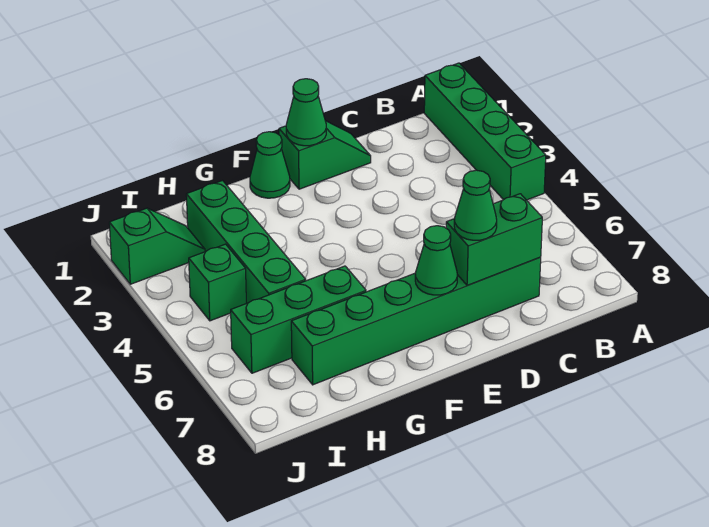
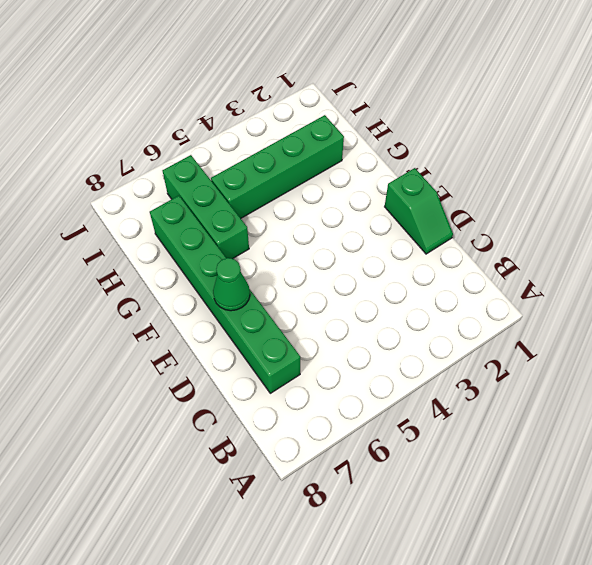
none -> green 1x4 brick [424,63,546,200]
none -> green 1x1 cone [250,132,290,198]
none -> green 1x2 slope [109,208,205,284]

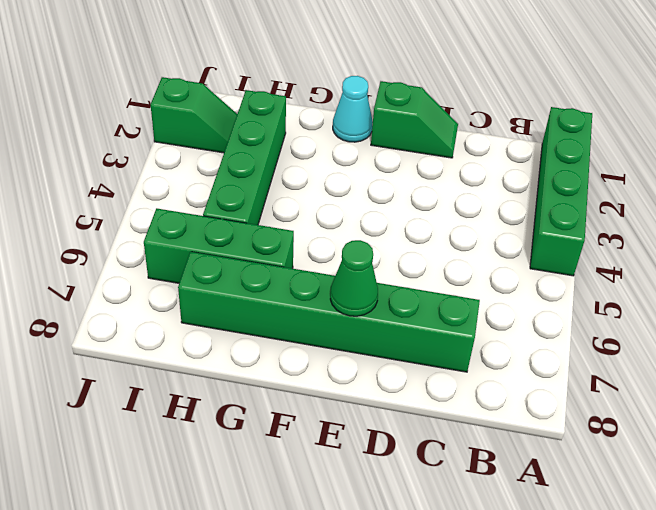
cyan 1x1 cone [333,76,373,142] -> green 1x1 cone [250,132,290,198]
none -> green 1x1 brick [189,244,246,321]
none -> green 1x2 brick [446,194,542,286]
none -> green 1x1 cone [286,79,326,146]

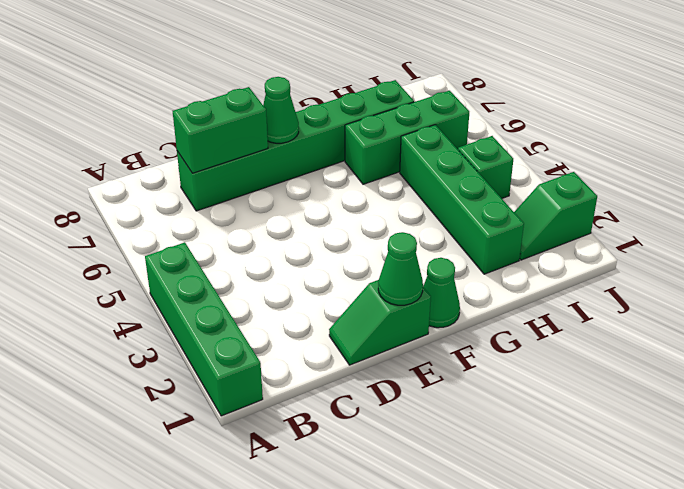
none -> green 1x1 cone [454,170,497,240]

